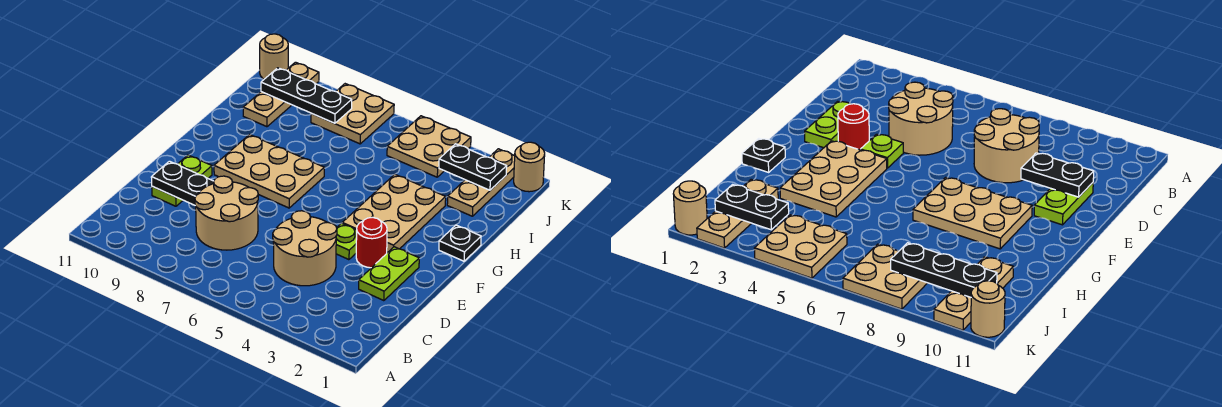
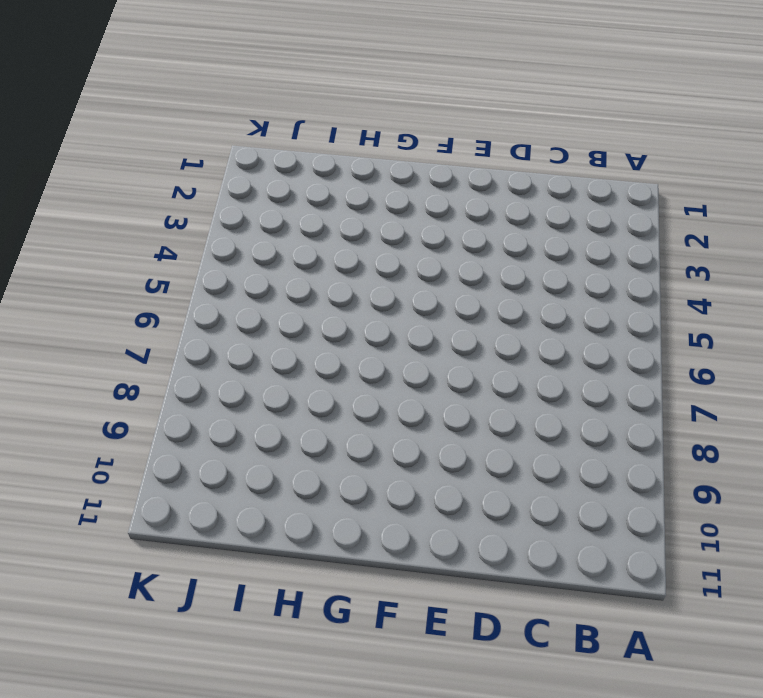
none -> tan 2x2 round brick [273,211,337,286]
none -> tan 2x2 round brick [195,176,258,250]
none -> lime 1x2 plate [359,247,419,301]

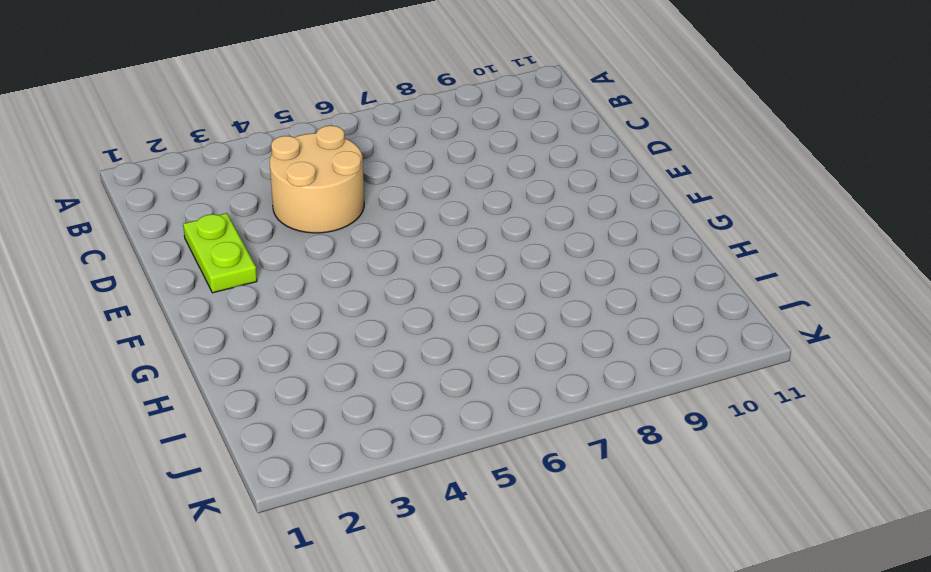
none -> tan 2x2 round brick [195,176,258,250]
none -> lime 1x2 plate [152,155,212,206]
none -> red 1x1 round brick [356,217,387,268]

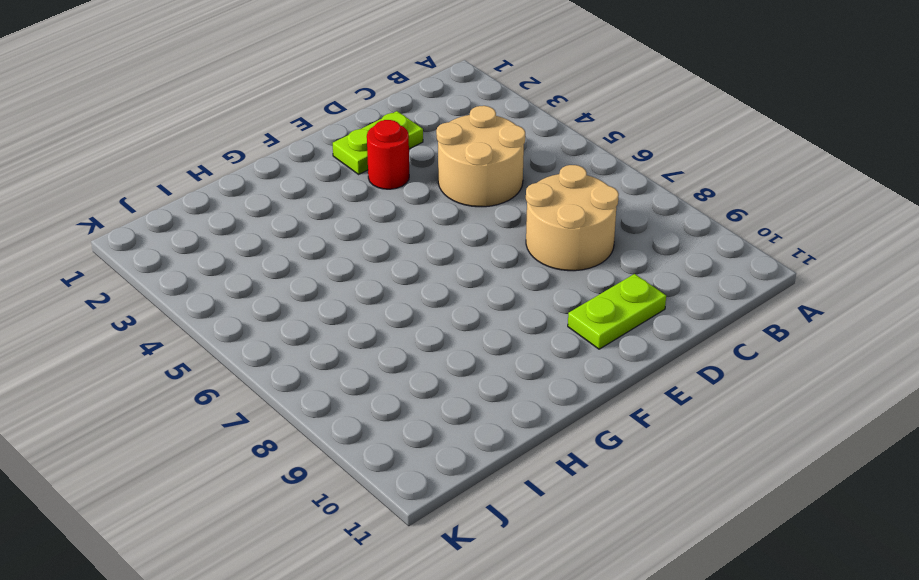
none -> lime 1x1 plate [336,223,357,260]
none -> tan 2x3 plate [342,174,446,252]
none -> tan 2x3 plate [214,135,324,208]

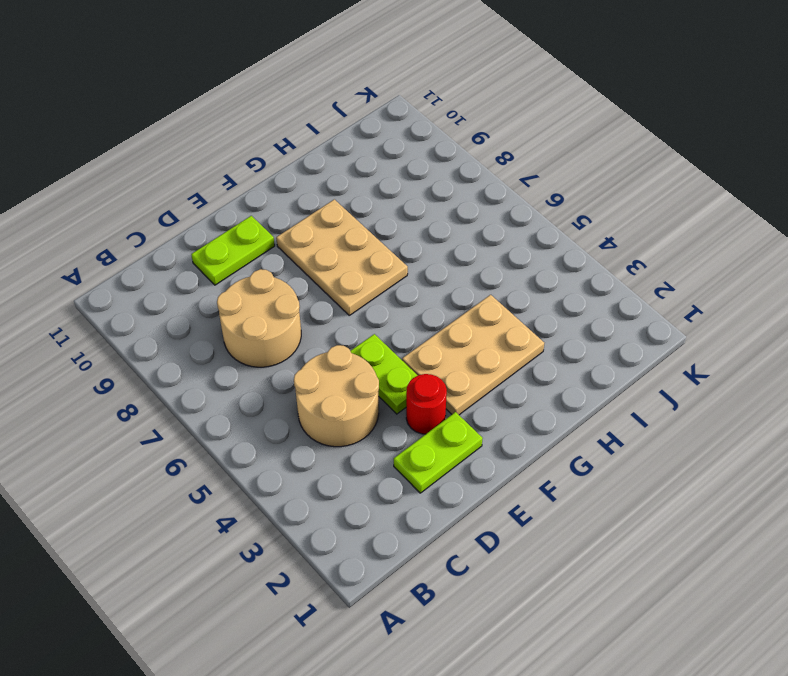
lime 1x2 plate [351,334,418,414] -> lime 1x1 plate [336,223,357,260]
none -> black 1x1 plate [439,225,481,261]
none -> tan 1x3 plate [447,149,515,216]
none -> tan 1x3 plate [243,62,319,127]

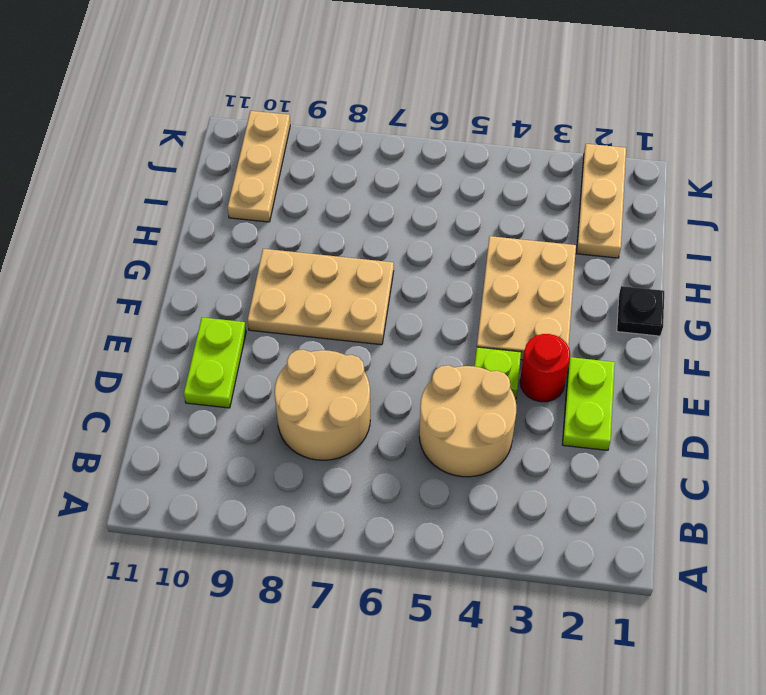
none -> tan 2x2 plate [387,116,471,177]
none -> tan 2x2 plate [311,84,394,144]
none -> tan 1x1 round brick [514,142,545,192]

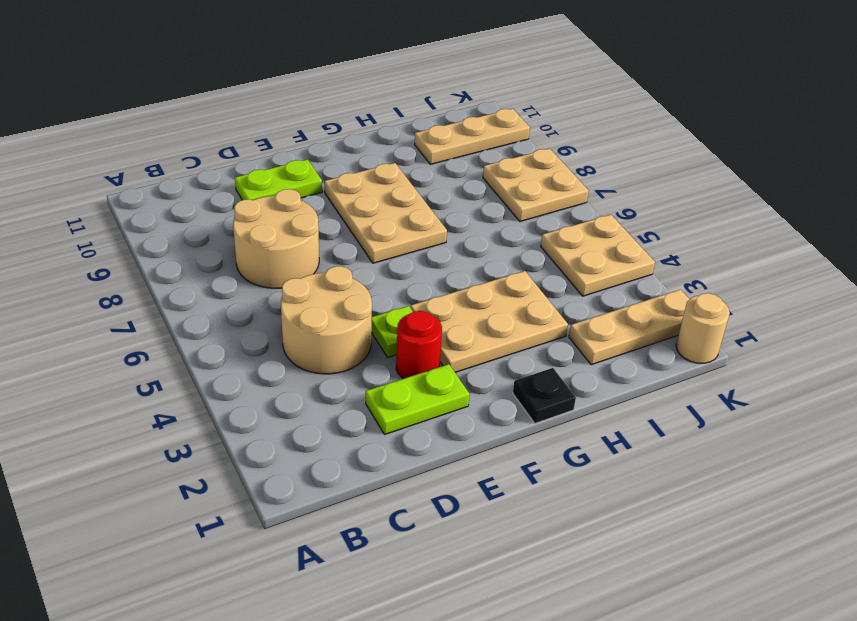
none -> tan 1x1 round brick [260,34,288,79]
none -> black 1x2 plate [151,161,214,205]
none -> black 1x2 plate [439,144,507,190]

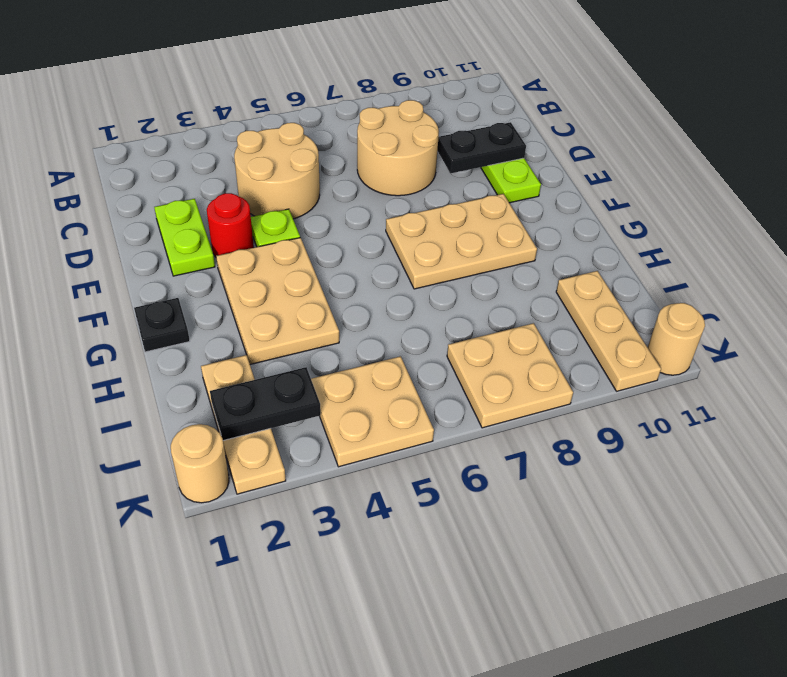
none -> black 1x3 plate [261,68,352,123]

